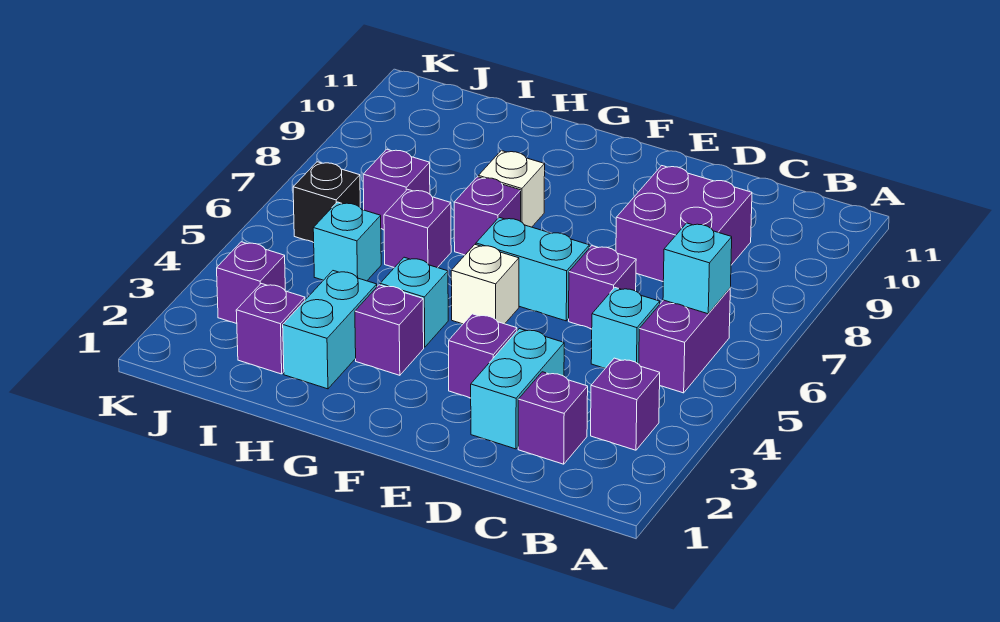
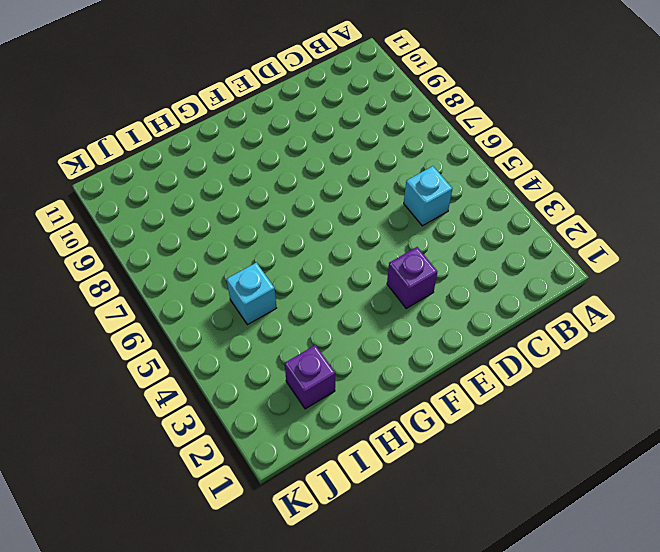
none -> purple 1x1 brick [591,358,660,450]
none -> purple 1x2 brick [639,289,730,393]
none -> purple 1x1 brick [518,372,588,464]

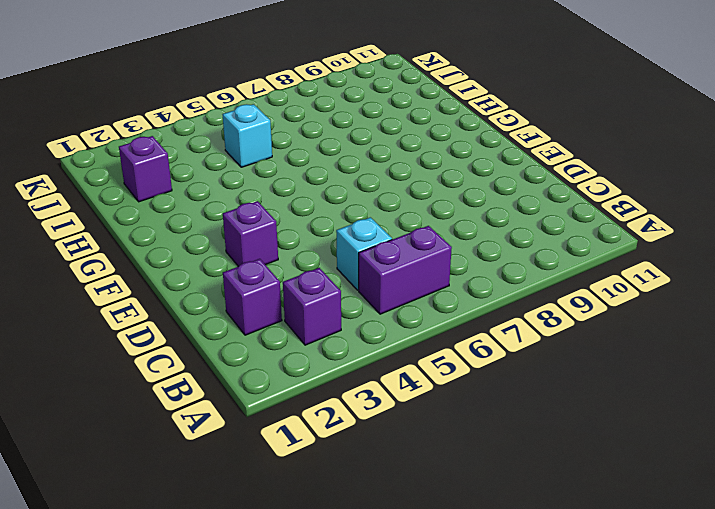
none -> purple 2x2 brick [616,166,752,281]
none -> cyan 1x2 brick [471,329,564,449]
none -> purple 1x1 brick [569,246,636,329]

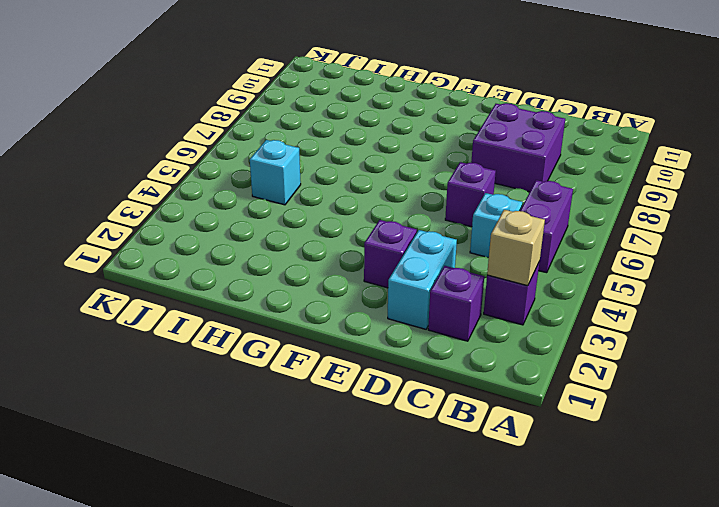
tan 1x1 brick [487,210,545,286] -> none
none -> cyan 1x2 brick [476,217,589,321]
none -> white 1x1 brick [451,245,519,324]
none -> purple 1x1 brick [355,285,424,375]

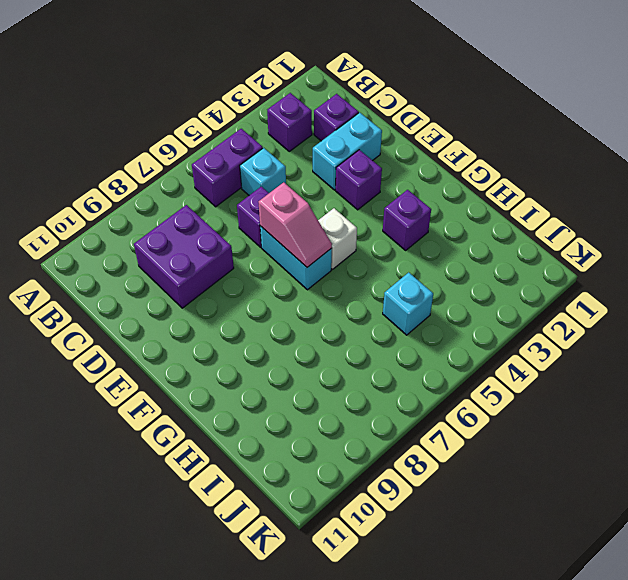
pink 1x2 slope [259,182,332,267] -> none
none -> cyan 1x1 brick [380,257,448,347]
none -> purple 1x1 brick [454,177,521,255]
none -> white 1x1 brick [478,151,545,227]

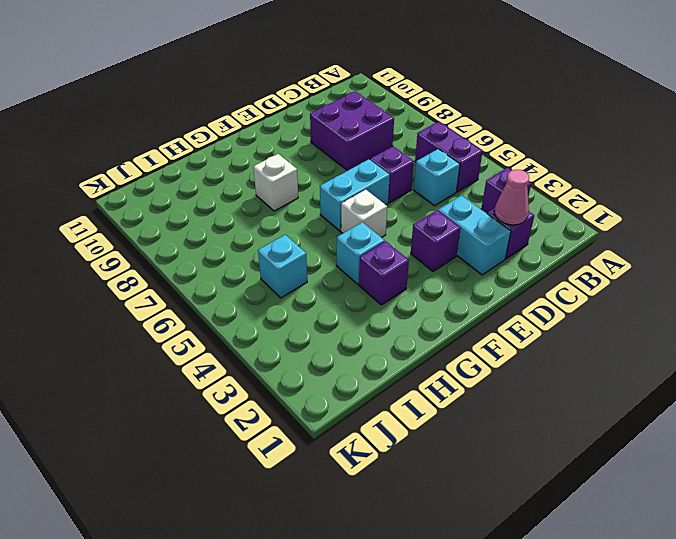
pink 1x1 cone [495,170,529,225] -> none
none -> purple 1x1 brick [454,177,521,255]
none -> cyan 1x2 brick [283,271,377,389]
none -> purple 1x1 brick [384,189,451,268]

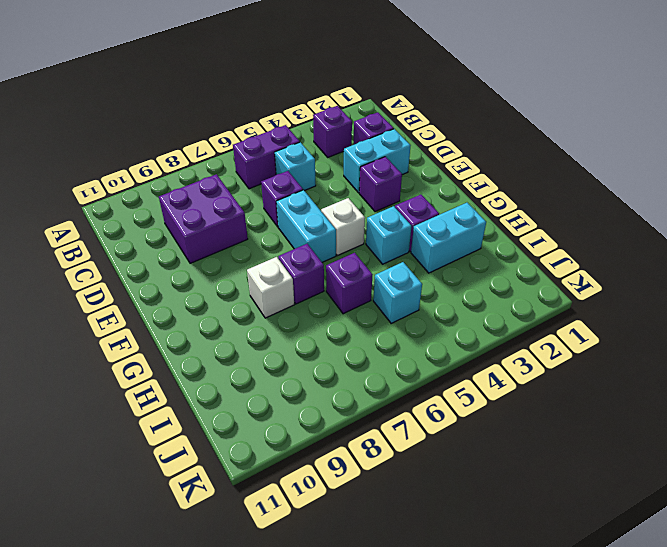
none -> purple 1x1 brick [236,284,305,374]
none -> purple 1x1 brick [363,149,430,230]
none -> purple 1x1 brick [217,242,285,324]

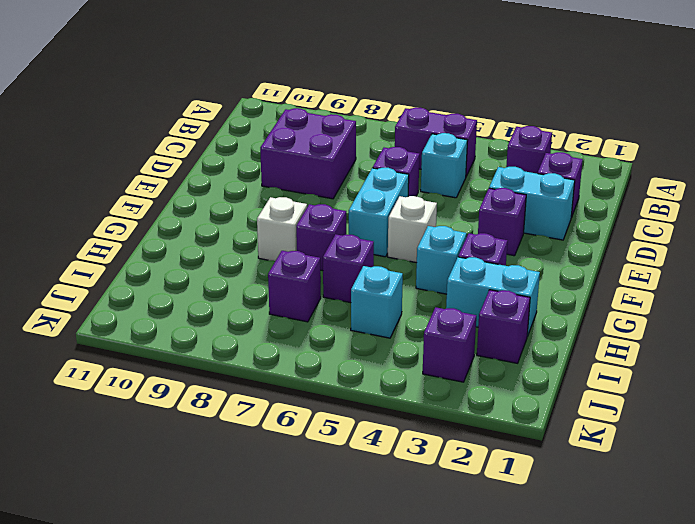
none -> black 1x1 brick [293,162,360,243]
none -> cyan 1x1 brick [663,223,732,314]

